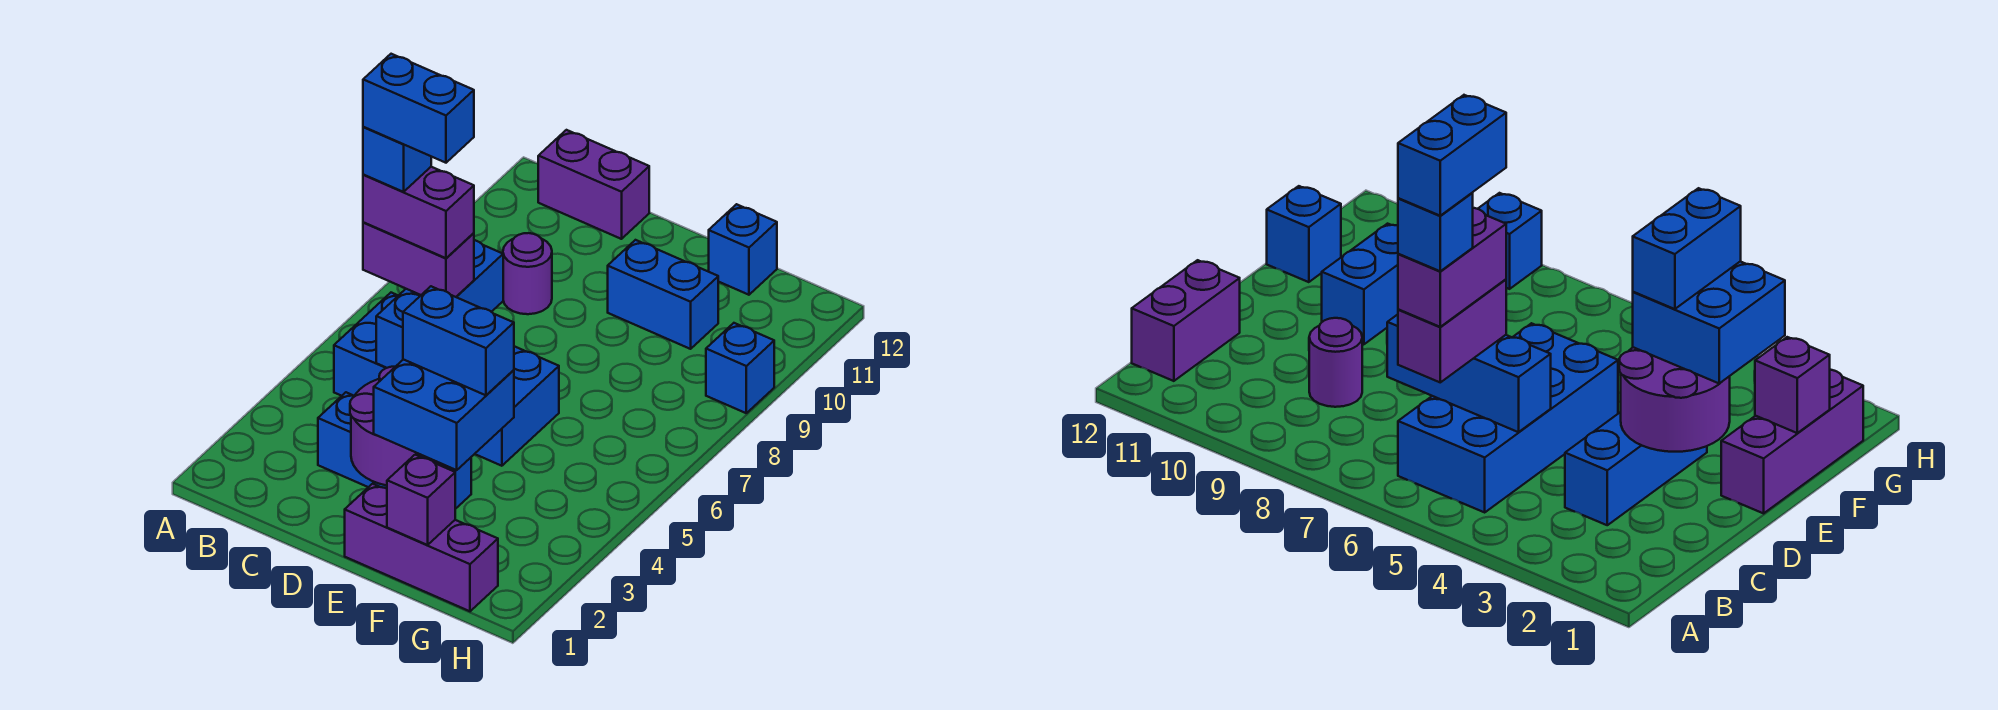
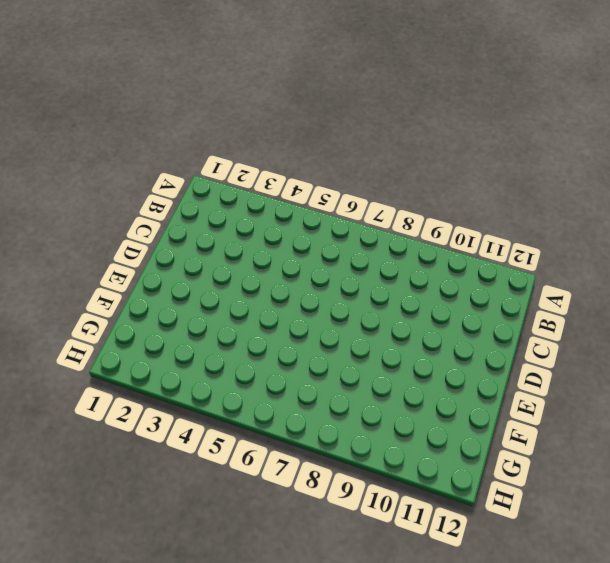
none -> blue 2x4 brick [334,293,559,466]
none -> purple 1x2 brick [538,130,649,239]
none -> blue 1x3 brick [318,392,471,509]

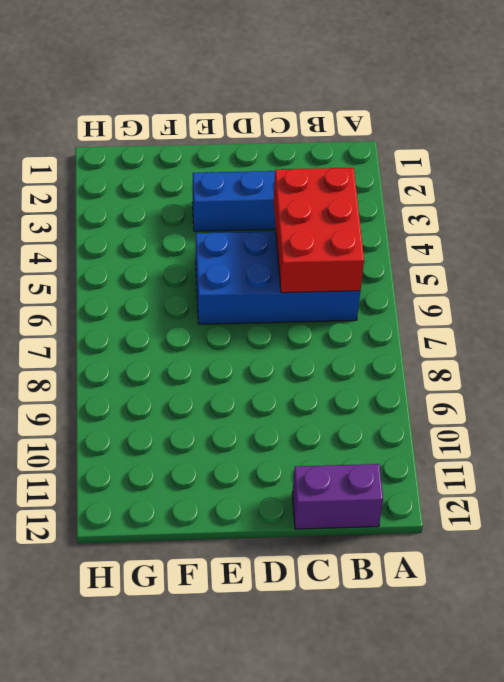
red 2x3 brick [274,168,364,293] -> blue 1x3 brick [376,240,503,368]
none -> purple 1x1 round brick [503,233,552,314]
none -> purple 1x3 brick [345,484,498,611]
none -> blue 1x2 brick [608,240,718,349]

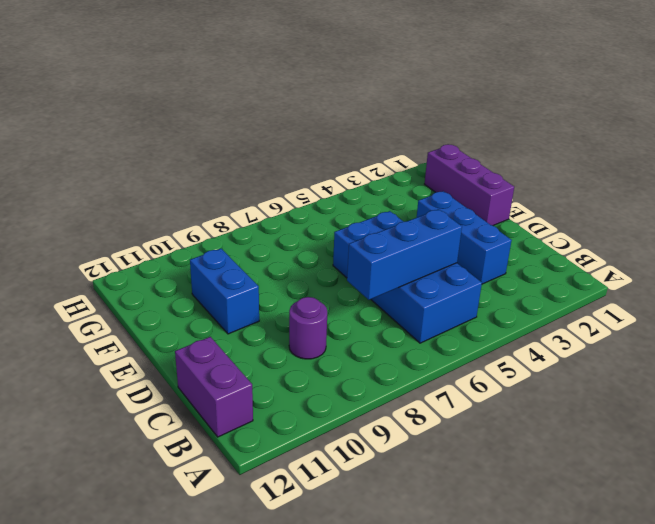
none -> blue 1x1 brick [709,204,777,295]
none -> blue 1x1 brick [706,323,774,413]
none -> purple 2x2 round brick [350,367,448,486]

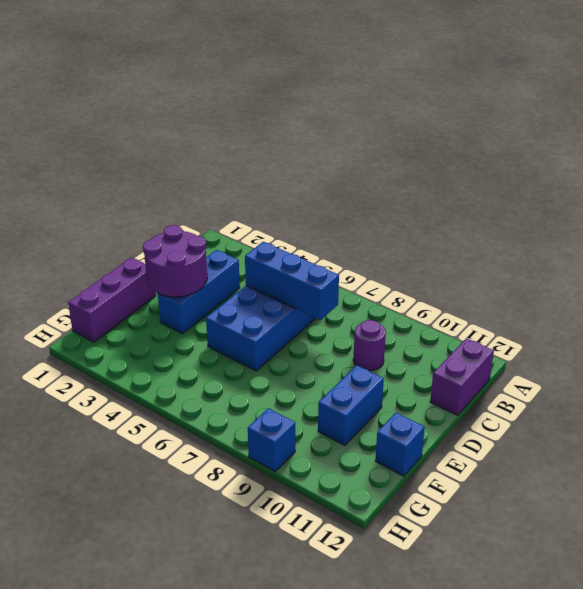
none -> purple 1x1 brick [387,455,455,545]
none -> purple 1x2 brick [363,222,474,297]
none -> blue 2x2 brick [374,359,514,470]

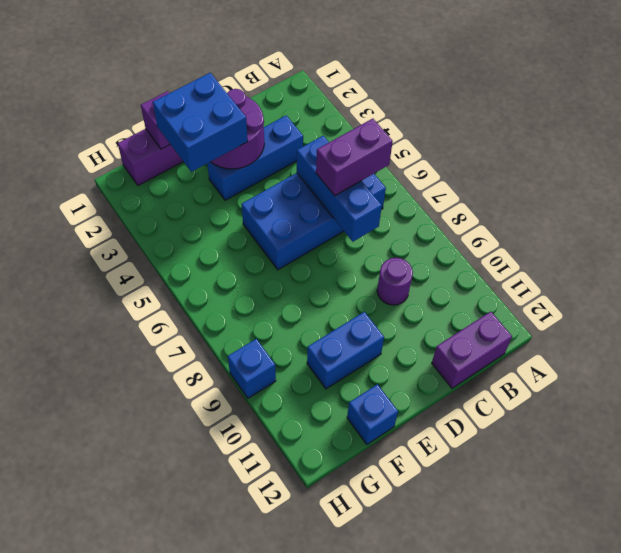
none -> purple 1x2 brick [363,167,474,258]
none -> blue 1x2 brick [403,286,514,395]
none -> blue 1x1 brick [363,127,431,192]

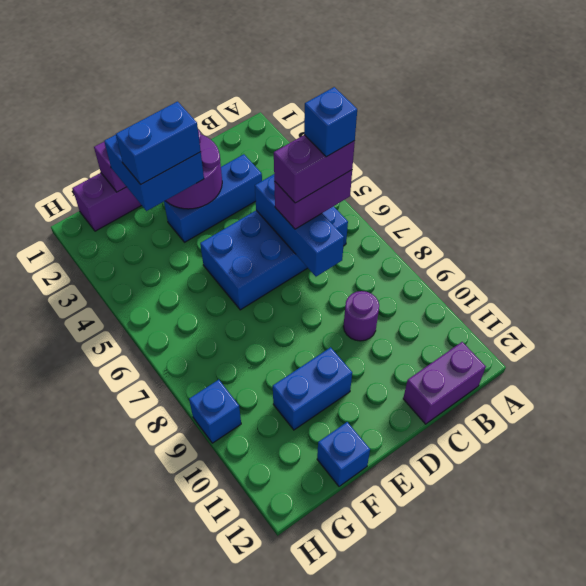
none -> blue 1x2 brick [363,54,474,163]

